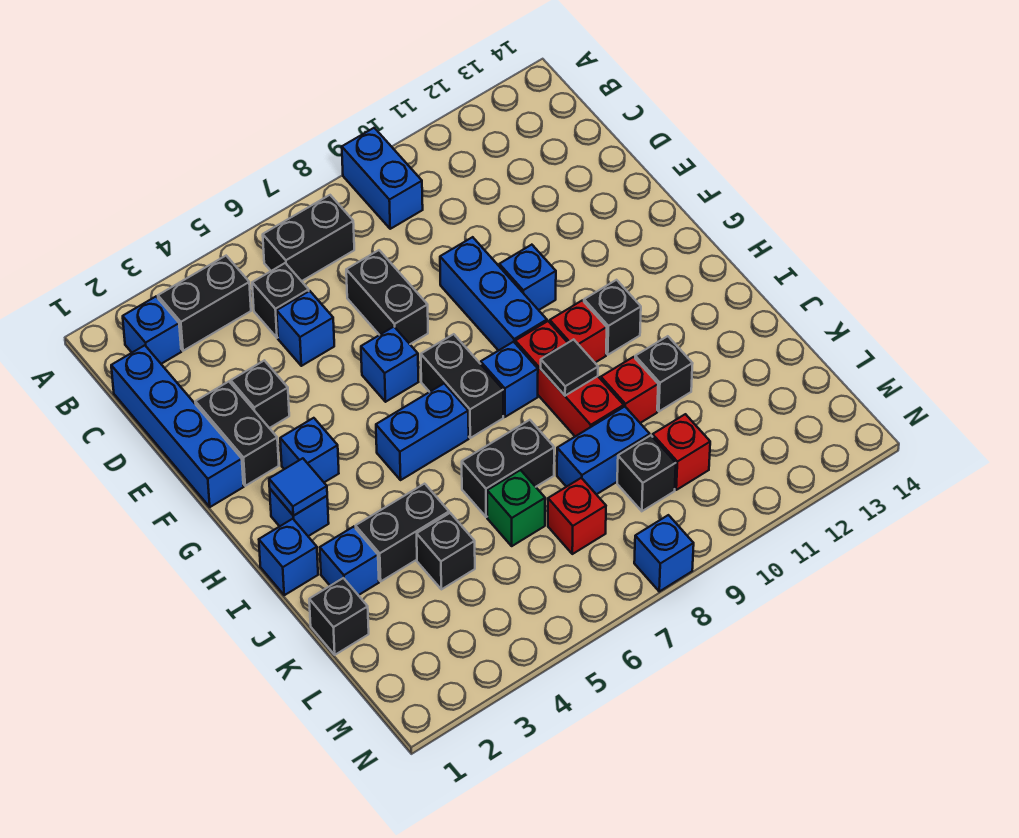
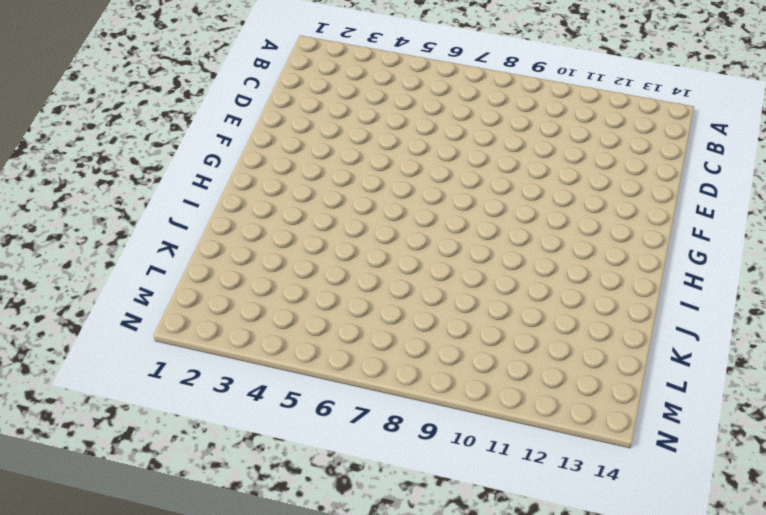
none -> blue 1x2 brick [342,128,423,229]
none -> blue 1x1 brick [123,297,181,364]
none -> black 1x2 brick [158,256,251,351]
none -> black 1x2 brick [263,195,354,281]

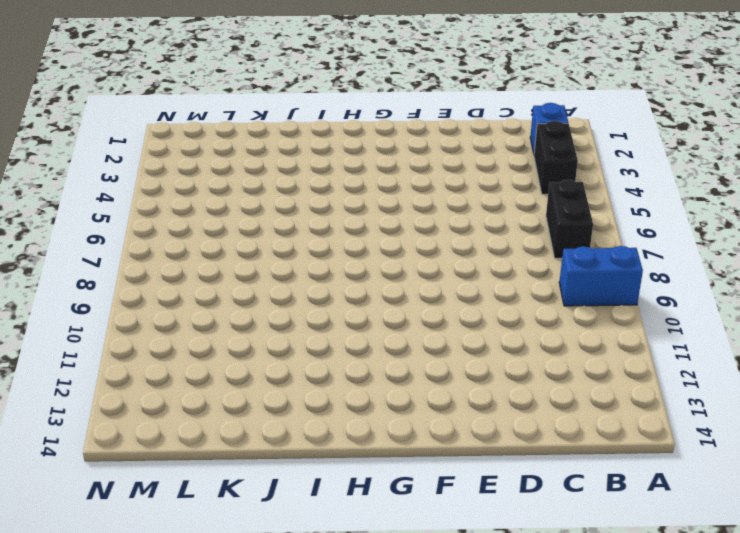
none -> blue 1x4 brick [111,345,244,507]
none -> black 1x1 brick [252,263,309,338]
none -> blue 1x1 brick [277,291,334,366]
none -> black 1x2 brick [346,250,428,344]

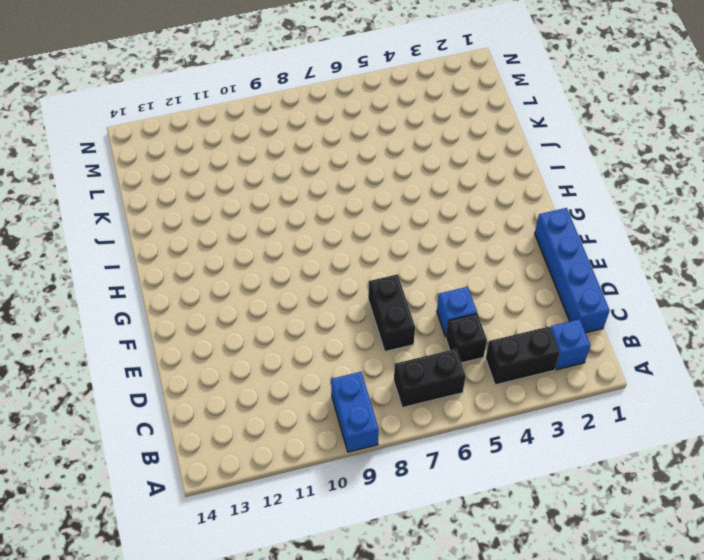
none -> black 1x2 brick [195,382,279,486]
none -> black 1x1 brick [231,361,289,428]
none -> blue 1x3 brick [440,237,547,351]
none -> blue 1x1 brick [361,327,418,402]

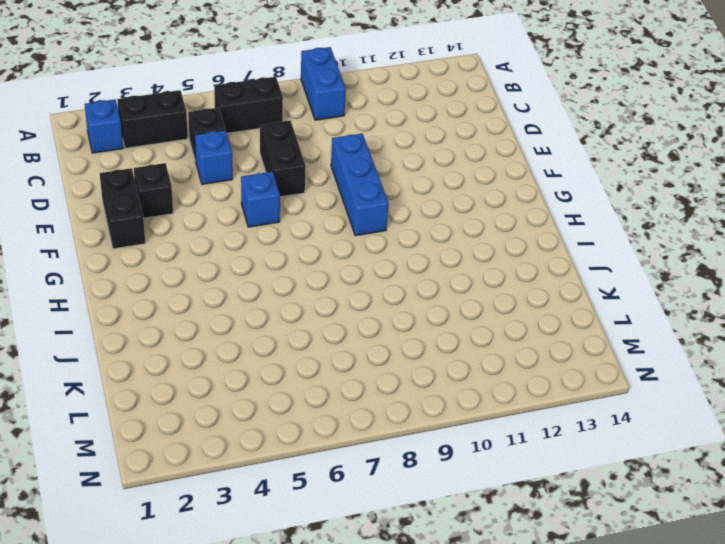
none -> blue 1x4 brick [111,345,244,507]
none -> blue 1x1 brick [499,245,556,310]
none -> blue 1x1 brick [280,418,339,482]
none -> black 1x2 brick [421,334,503,438]

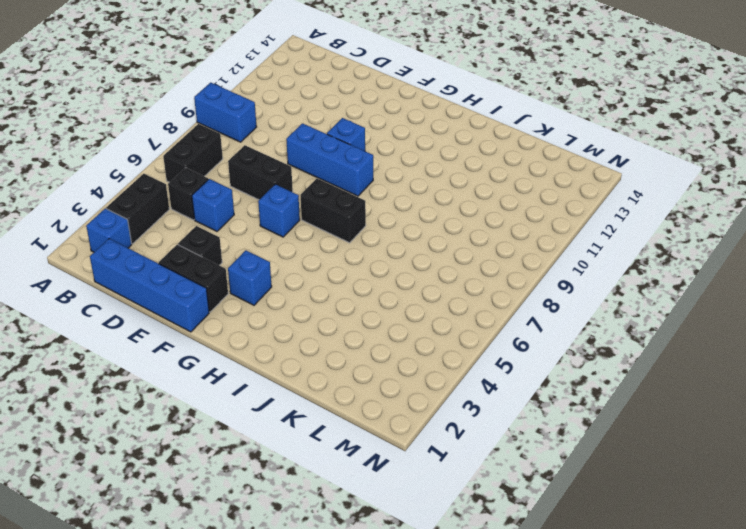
none -> blue 1x1 brick [270,489,329,536]
none -> blue 1x2 brick [376,384,469,480]
none -> blue 1x1 brick [481,342,538,417]
none -> red 1x3 brick [515,321,624,436]

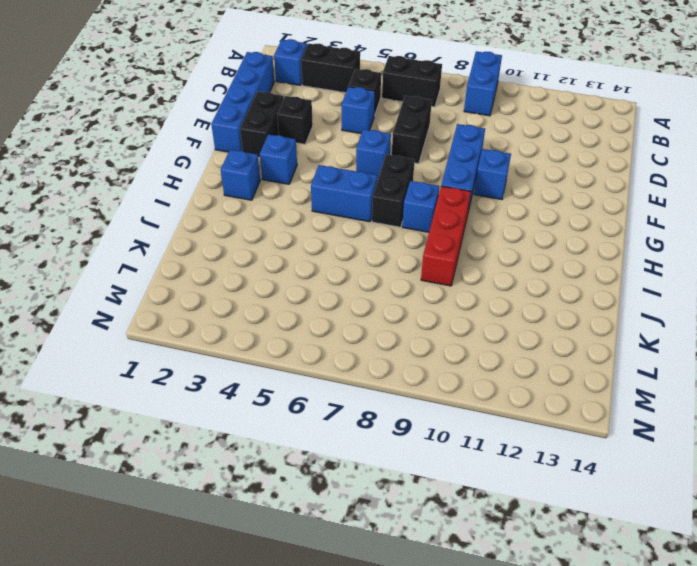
none -> red 1x1 brick [550,300,607,362]
none -> black 1x1 brick [584,280,641,355]
none -> blue 1x1 brick [259,519,318,595]
none -> blue 1x1 brick [320,527,379,595]

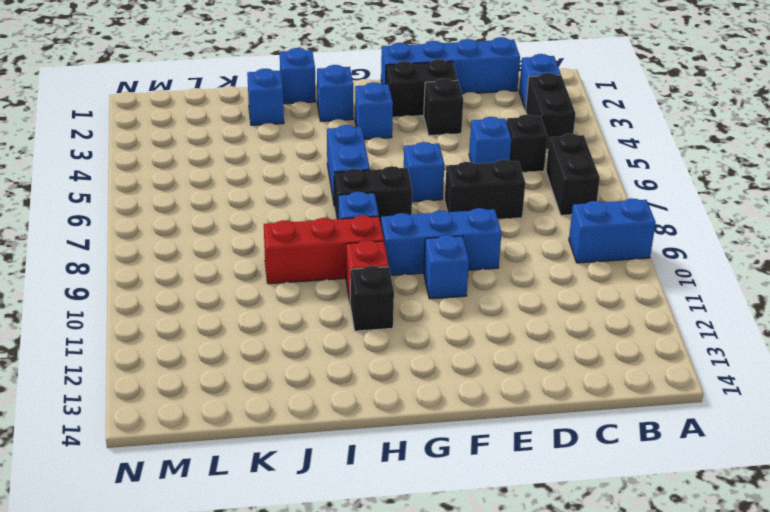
none -> black 1x2 brick [356,484,449,581]
none -> black 1x2 brick [462,420,554,517]
none -> red 1x1 brick [601,357,658,423]
none -> black 1x1 brick [635,336,693,411]

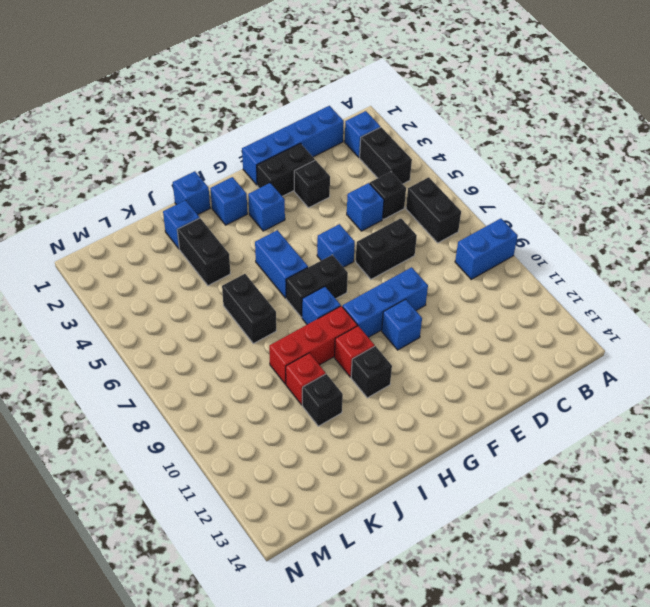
none -> black 1x1 brick [309,578,369,655]
none -> black 1x1 brick [417,513,475,589]
none -> green 1x1 brick [487,470,545,546]
none -> blue 1x2 brick [557,407,650,494]

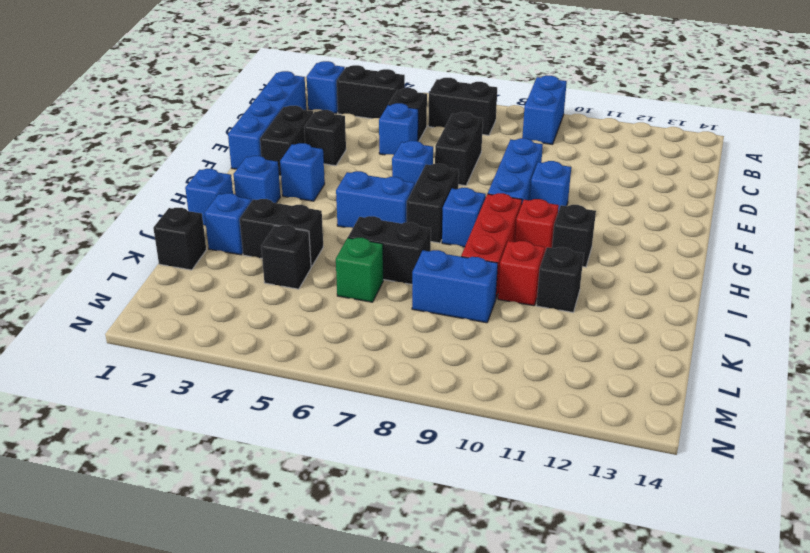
none -> red 1x1 brick [548,478,606,554]
none -> black 1x1 brick [617,435,676,511]
none -> red 1x1 brick [653,414,710,490]
none -> blue 1x1 brick [634,515,694,591]

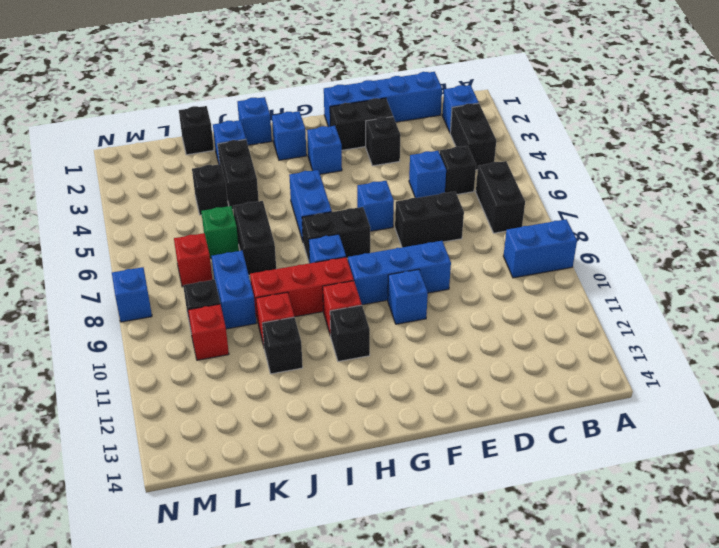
none -> blue 1x1 tile [269,458,327,516]
none -> black 1x1 tile [541,339,598,396]

